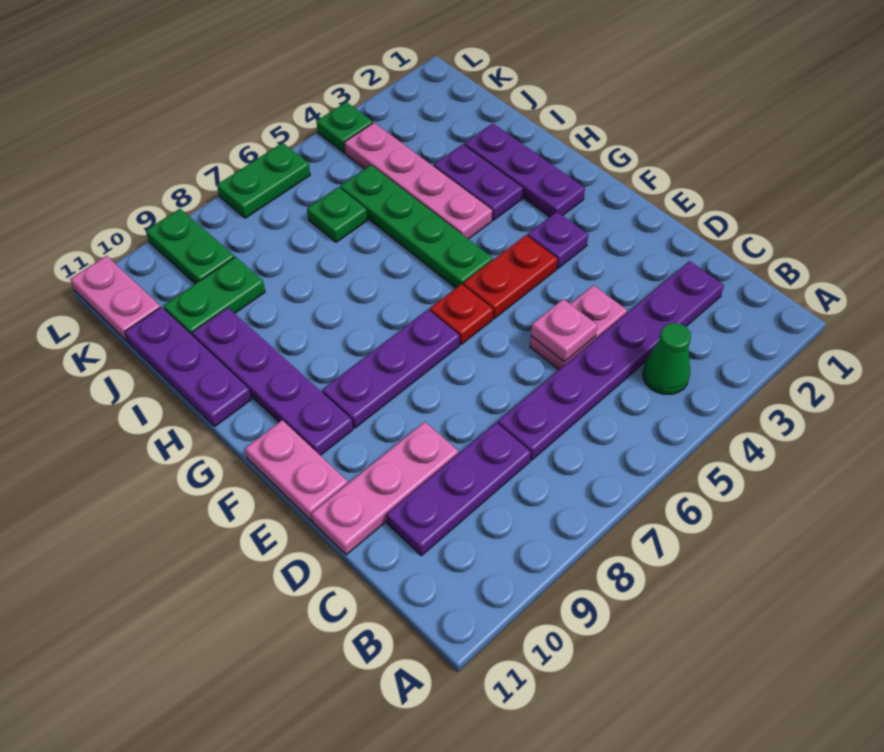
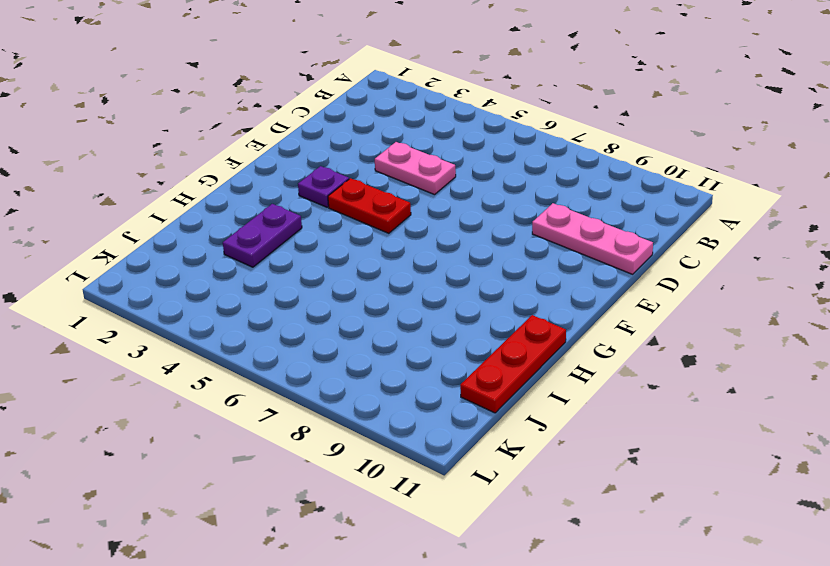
red 1x3 plate [460,315,566,413] -> purple 1x3 plate [125,307,251,426]
none -> green 1x1 cone [643,323,691,394]
none -> purple 1x6 plate [498,261,724,460]
none -> purple 1x3 plate [386,423,531,556]

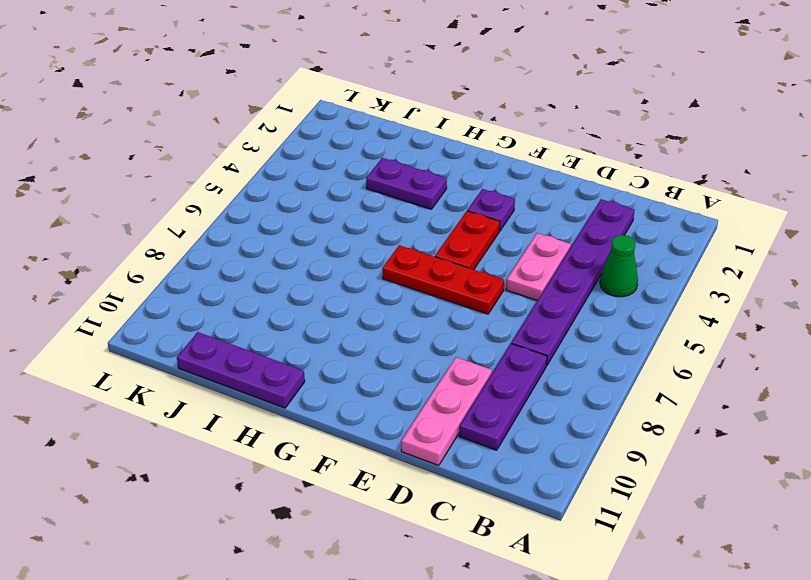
red 1x3 plate [382,245,504,314] -> red 1x1 plate [430,284,493,345]
none -> pink 1x2 plate [245,420,348,521]
none -> purple 1x3 plate [322,310,460,428]
none -> purple 1x4 plate [192,308,353,455]

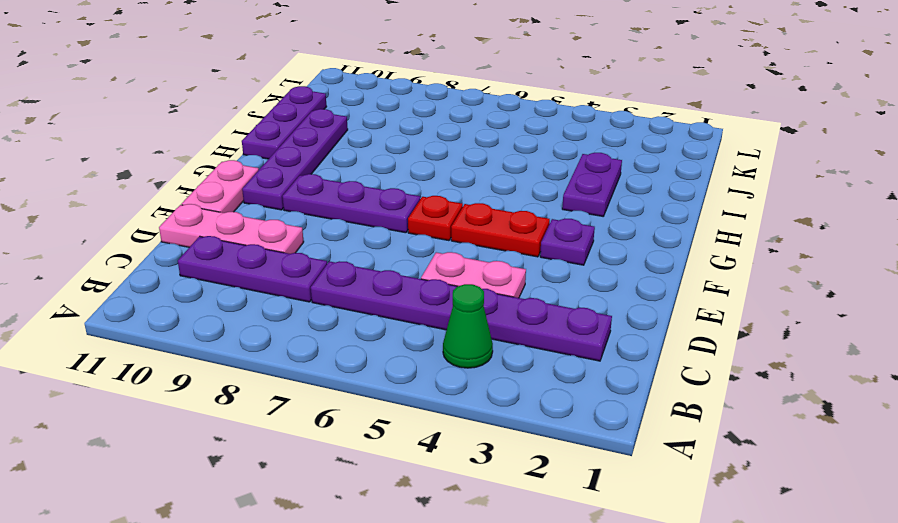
none -> purple 1x3 plate [464,123,585,217]
none -> green 1x4 plate [340,165,493,288]
none -> pink 1x4 plate [344,123,492,239]

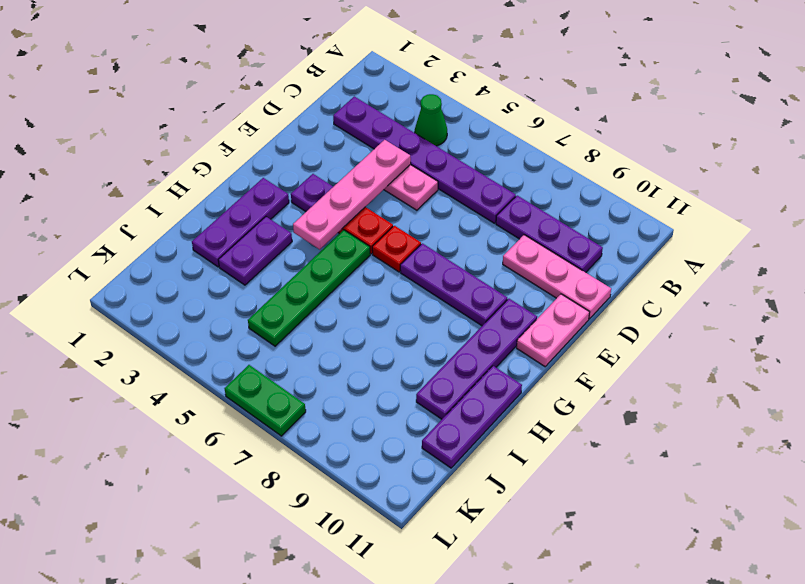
pink 1x4 plate [293,140,411,249] -> pink 1x4 plate moved to [344,123,492,239]
none -> green 1x1 plate [307,187,367,242]
none -> green 1x2 plate [163,257,265,336]
none -> green 1x2 plate [146,209,234,284]

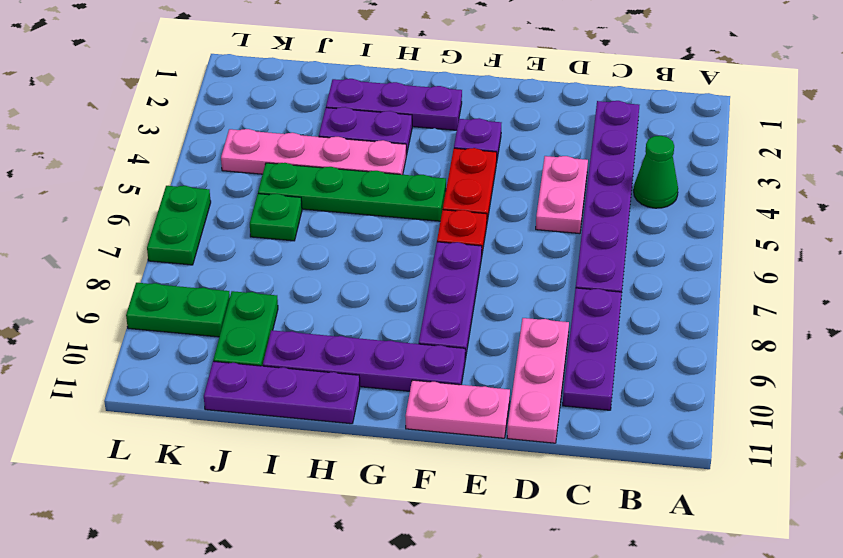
none -> pink 1x2 plate [70,256,160,341]
none -> green 1x1 plate [316,102,373,153]
none -> pink 1x1 plate [531,299,597,362]

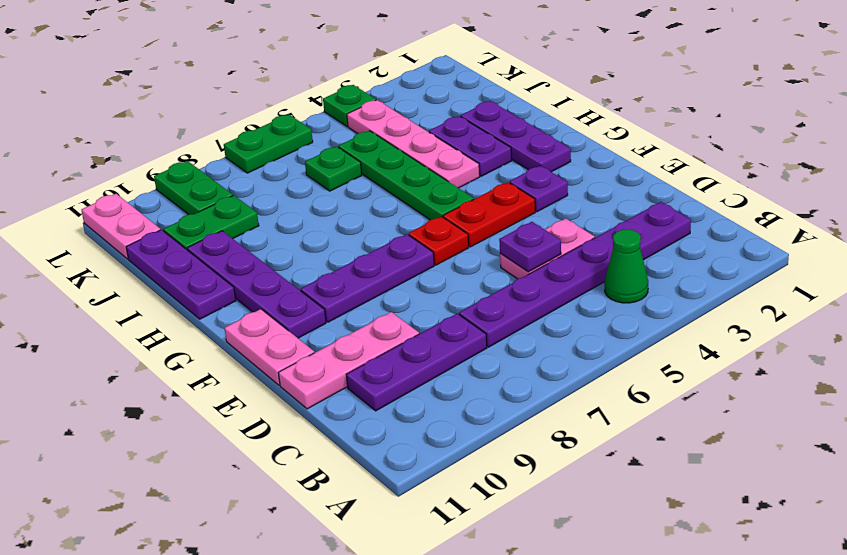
purple 1x1 plate [499,222,561,272] -> pink 1x1 plate [531,299,597,362]

